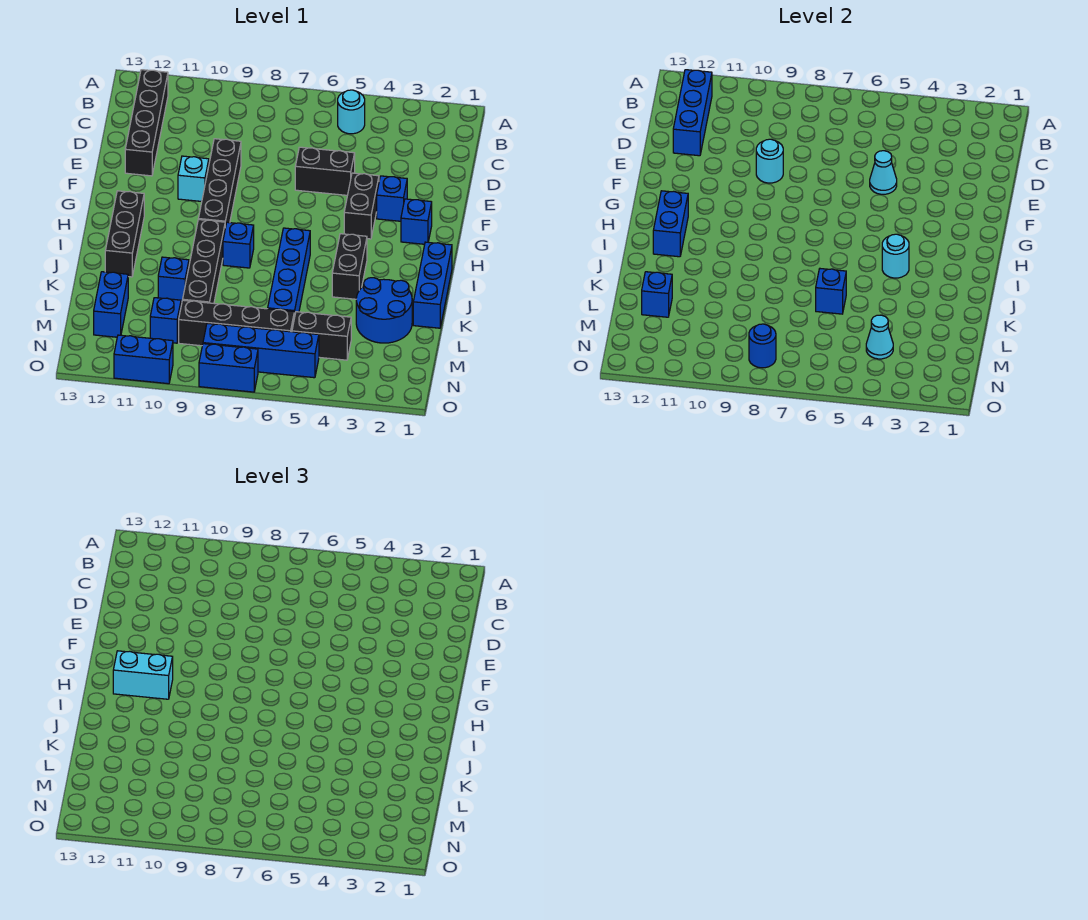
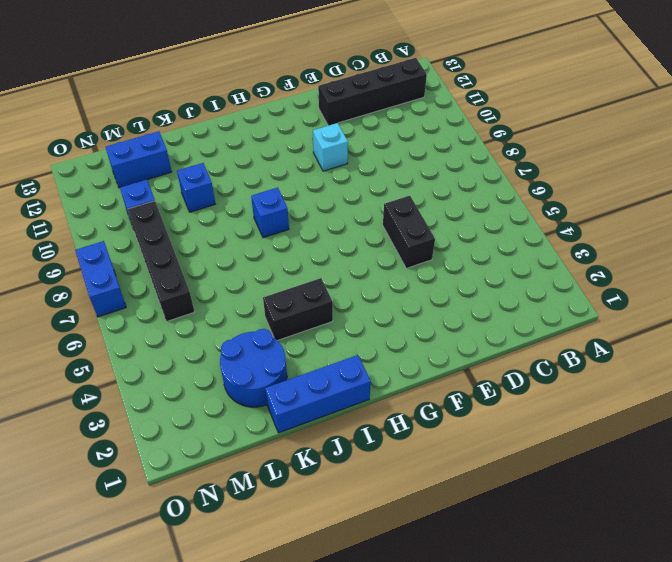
none -> cyan 1x1 round brick [338,90,365,134]
none -> black 1x4 brick [198,139,241,228]
none -> blue 1x1 brick [377,176,407,221]
none -> black 1x2 brick [344,173,379,239]

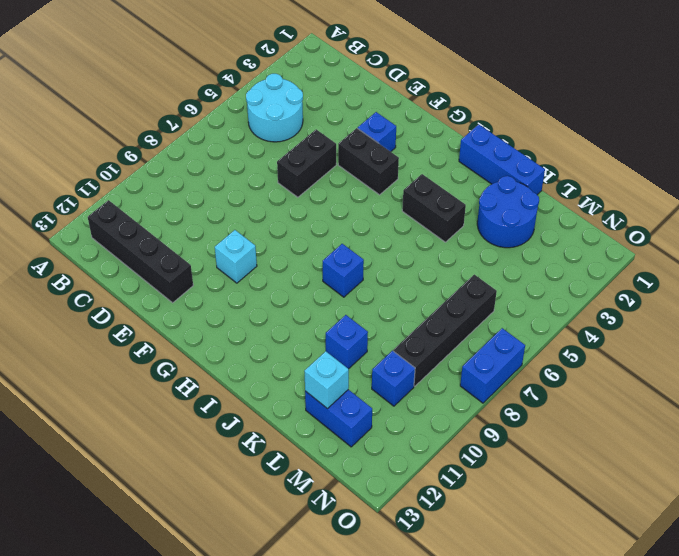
cyan 2x2 round brick [246,74,303,142] -> cyan 1x1 round brick [338,90,365,134]
cyan 1x1 brick [304,351,349,409] -> blue 1x1 brick [642,272,672,317]
none -> black 1x4 brick [198,139,241,228]
none -> blue 1x1 brick [401,199,432,244]
none -> black 1x3 brick [105,191,144,277]
none -> blue 1x4 brick [268,228,310,318]

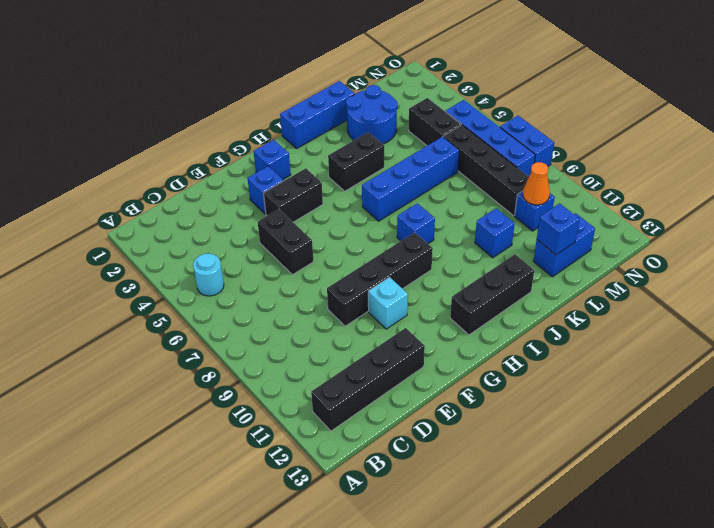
orange 1x1 cone [523,162,550,205] -> none
none -> black 1x4 brick [183,220,225,303]
none -> blue 1x2 brick [114,335,173,384]
none -> blue 1x3 brick [673,70,712,156]
none -> cyan 1x1 cone [870,151,897,194]

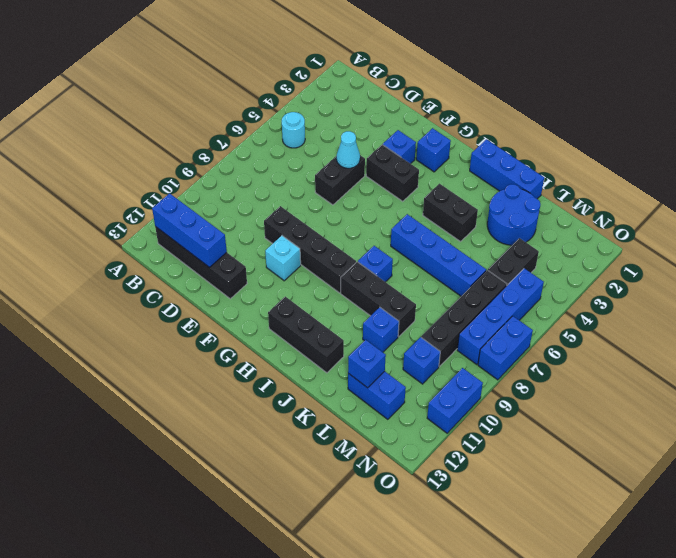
black 1x3 brick [341,262,416,337] -> black 1x4 brick [183,220,225,303]
none -> cyan 1x1 round brick [756,139,783,183]
none -> blue 1x2 brick [653,191,688,257]
none -> cyan 1x1 round brick [882,234,909,278]
none -> blue 1x1 brick [816,269,846,314]

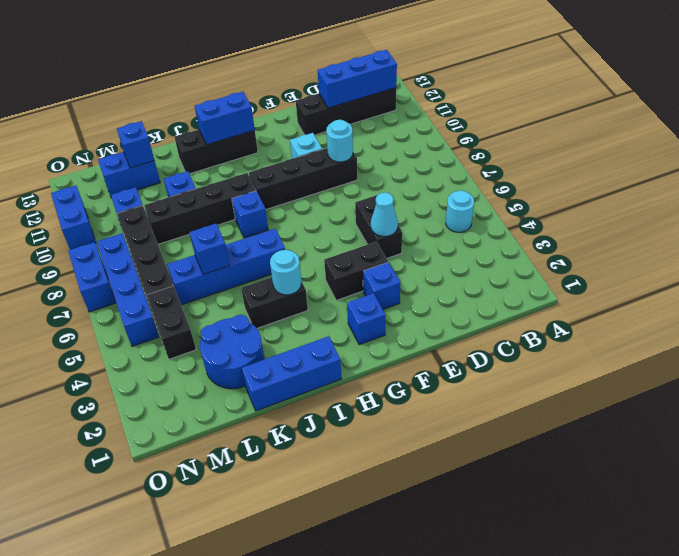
none -> cyan 1x1 cone [866,315,893,359]
none -> blue 1x1 round brick [749,324,776,368]
none -> cyan 1x2 brick [113,651,173,699]

